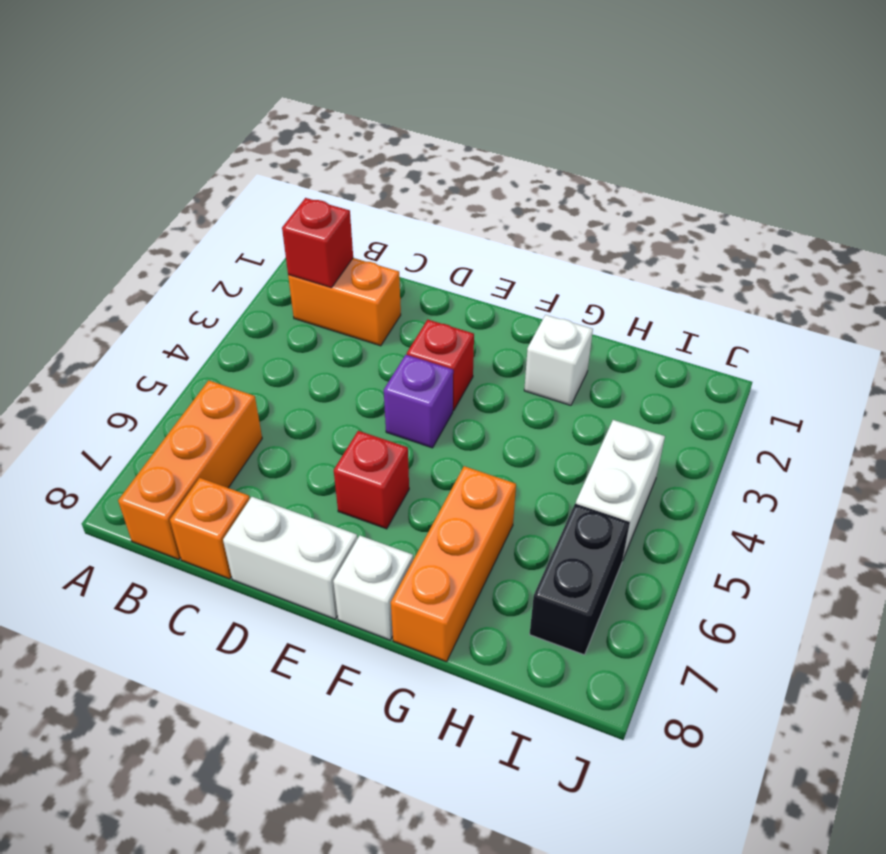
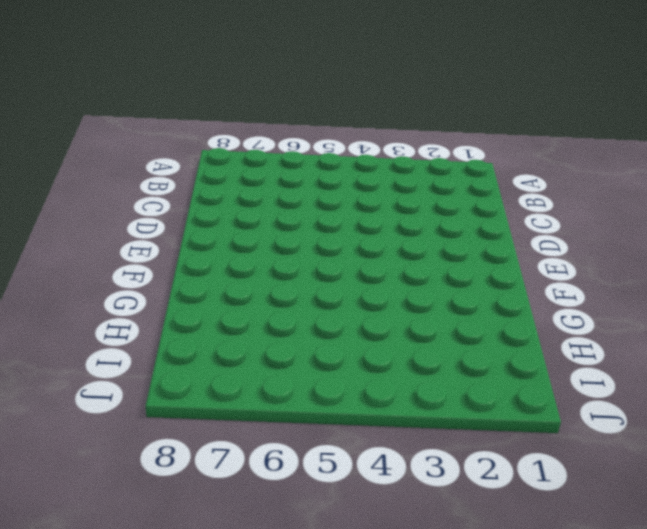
none -> orange 1x2 brick [288,258,401,346]
none -> orange 1x3 brick [118,381,262,559]
none -> orange 1x1 brick [170,478,250,579]

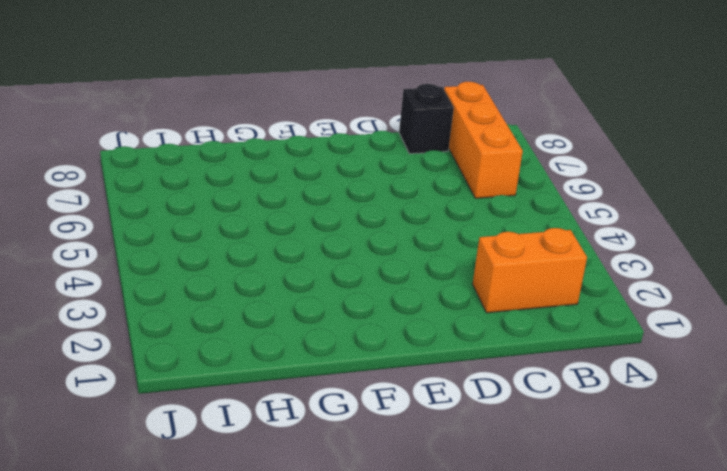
black 1x1 brick [399,84,454,154] -> orange 1x1 brick [170,478,250,579]
none -> white 1x2 brick [223,497,357,619]
none -> red 1x1 brick [407,320,474,410]
none -> purple 1x1 brick [384,355,453,448]

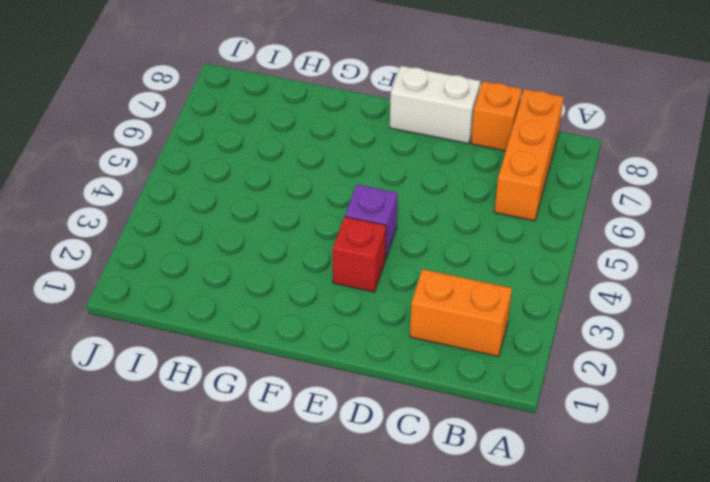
none -> red 1x1 brick [334,431,409,529]
none -> white 1x1 brick [333,536,413,640]
none -> white 1x1 brick [524,315,593,405]

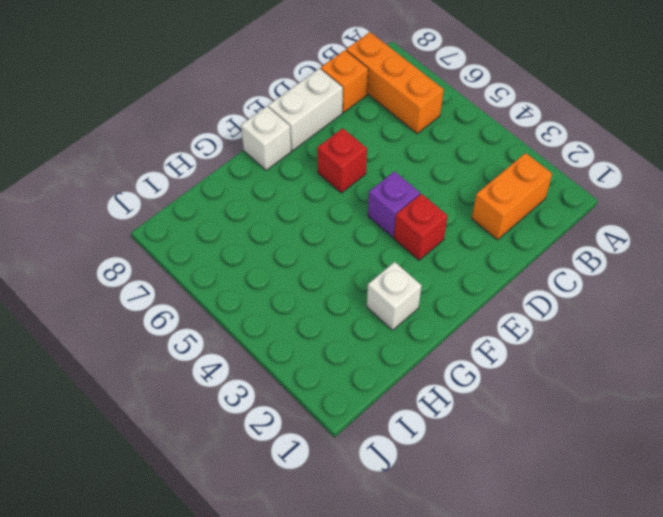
none -> orange 1x3 brick [391,466,516,662]
none -> white 1x2 brick [576,420,665,561]
none -> black 1x2 brick [530,503,630,655]

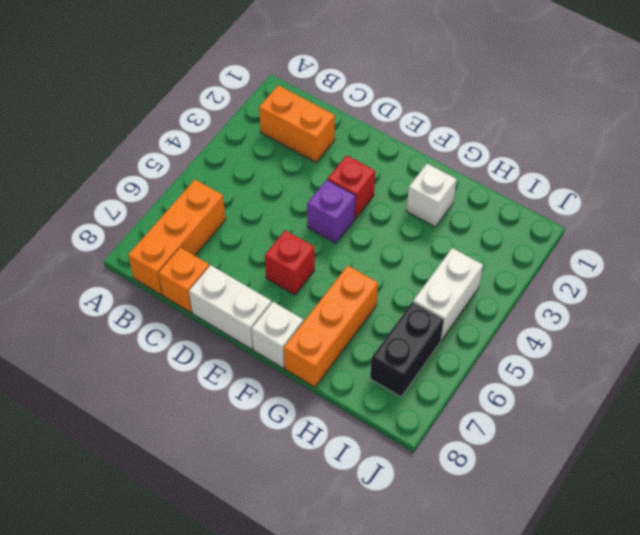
none -> red 1x1 brick [282,198,353,288]

